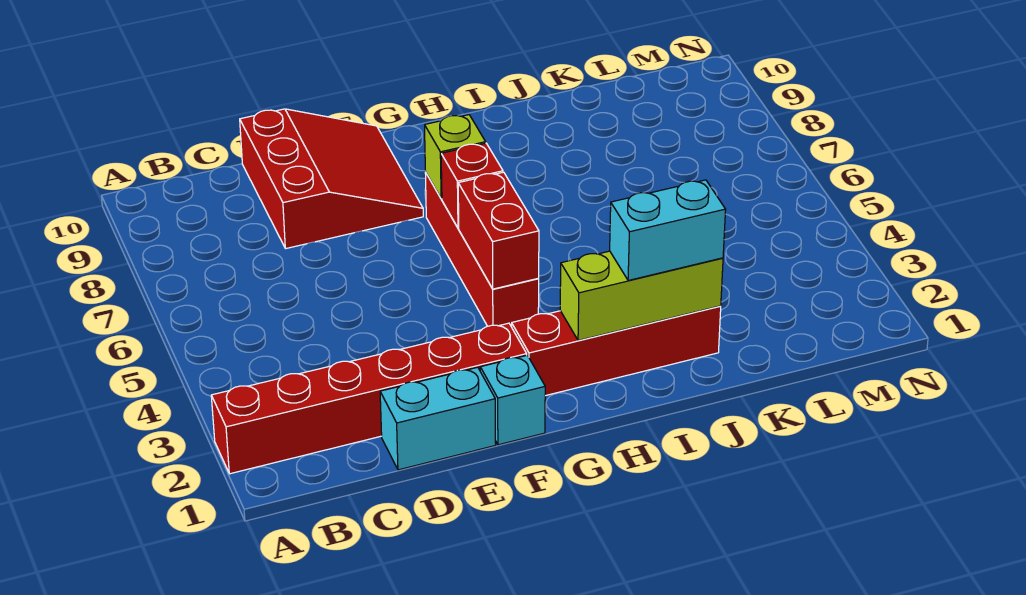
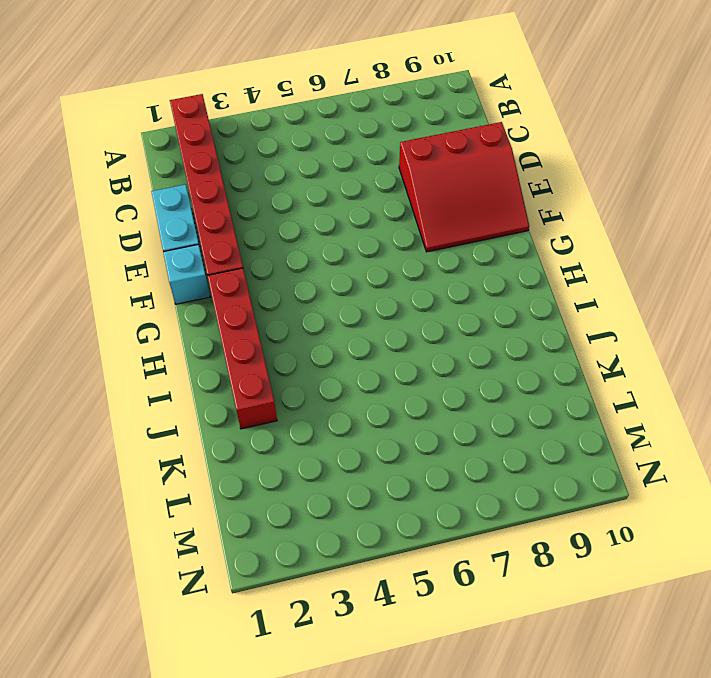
none -> red 1x4 brick [425,172,539,327]
none -> red 1x2 brick [458,172,539,289]

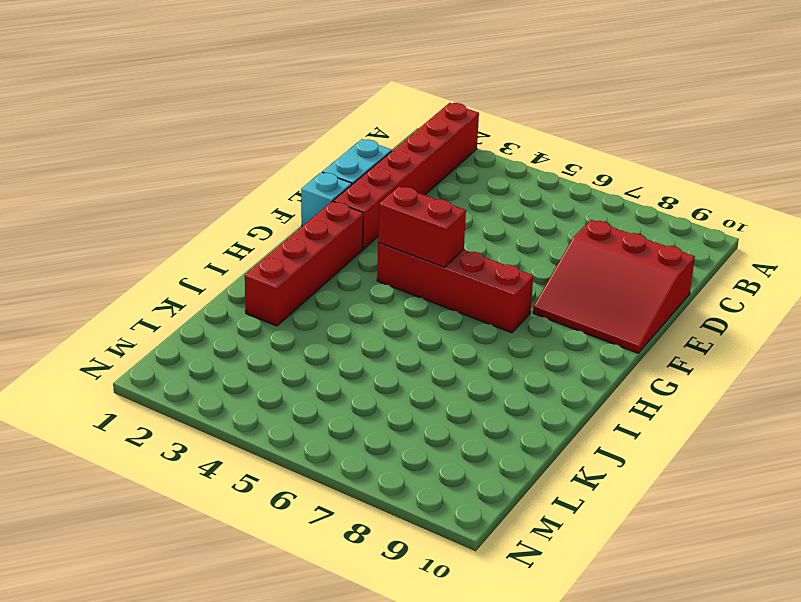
none -> red 1x1 brick [441,143,503,228]
none -> lime 1x1 brick [425,115,486,199]

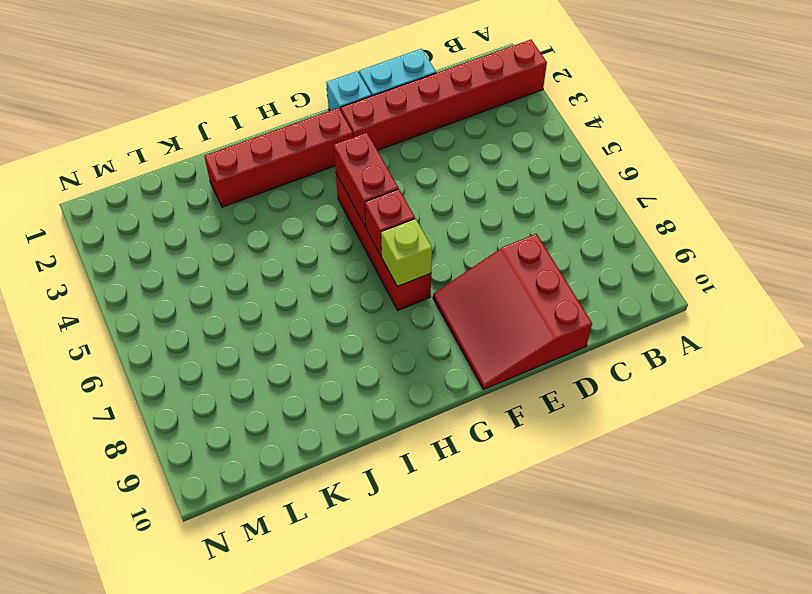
none -> lime 1x3 brick [560,251,723,341]
none -> cyan 1x2 brick [610,180,726,281]

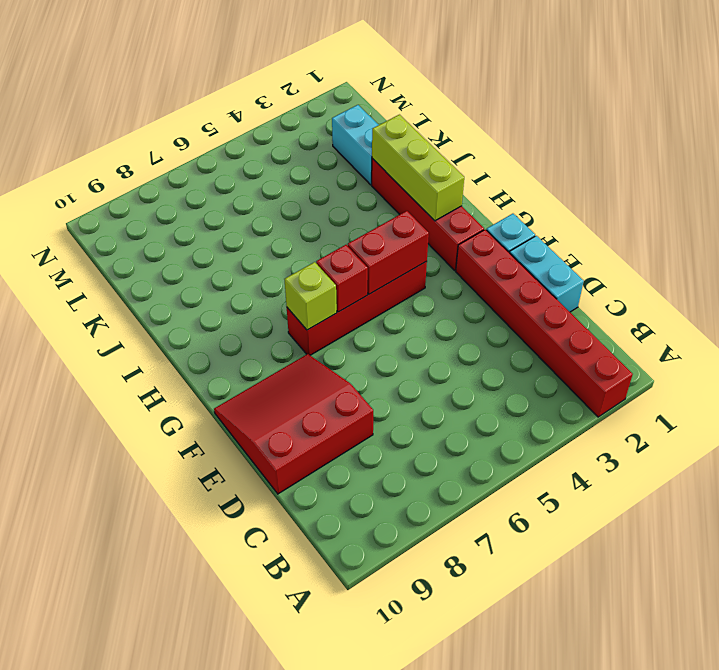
cyan 1x2 brick [332,105,378,185] -> cyan 1x2 brick moved to [610,180,726,281]

